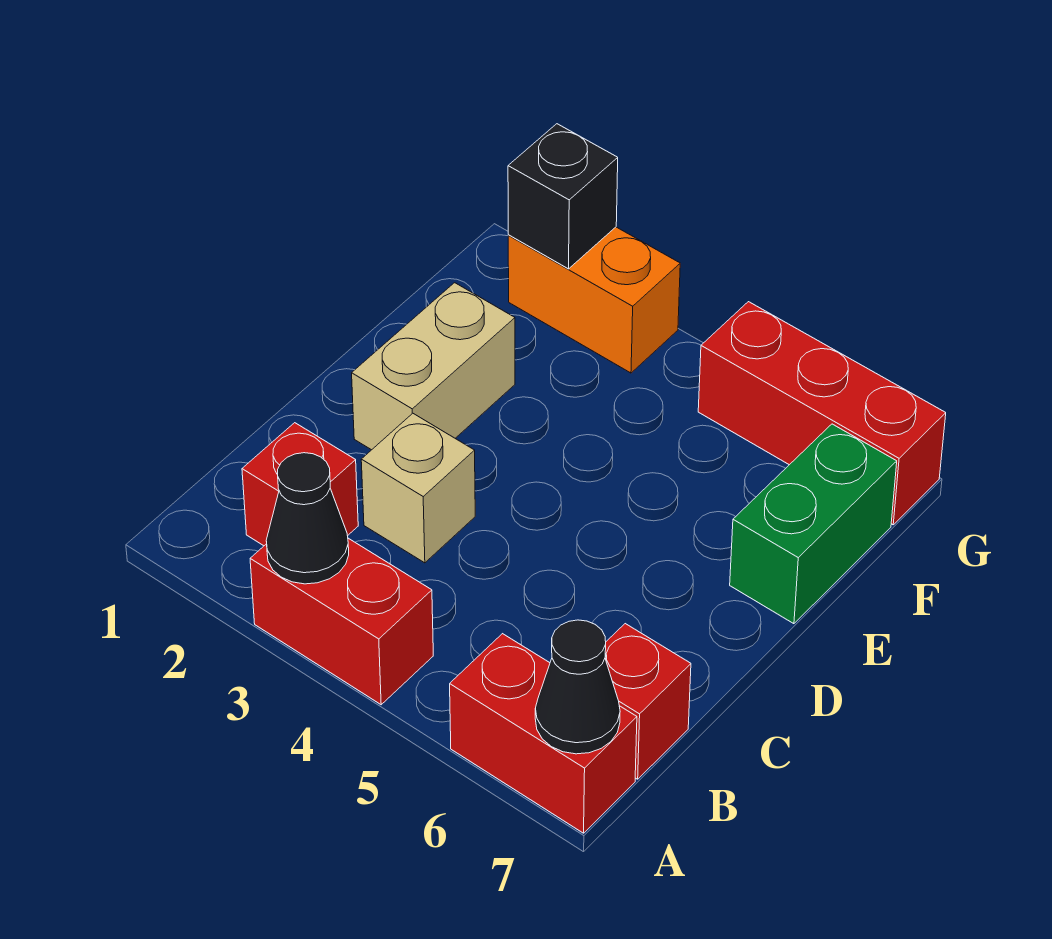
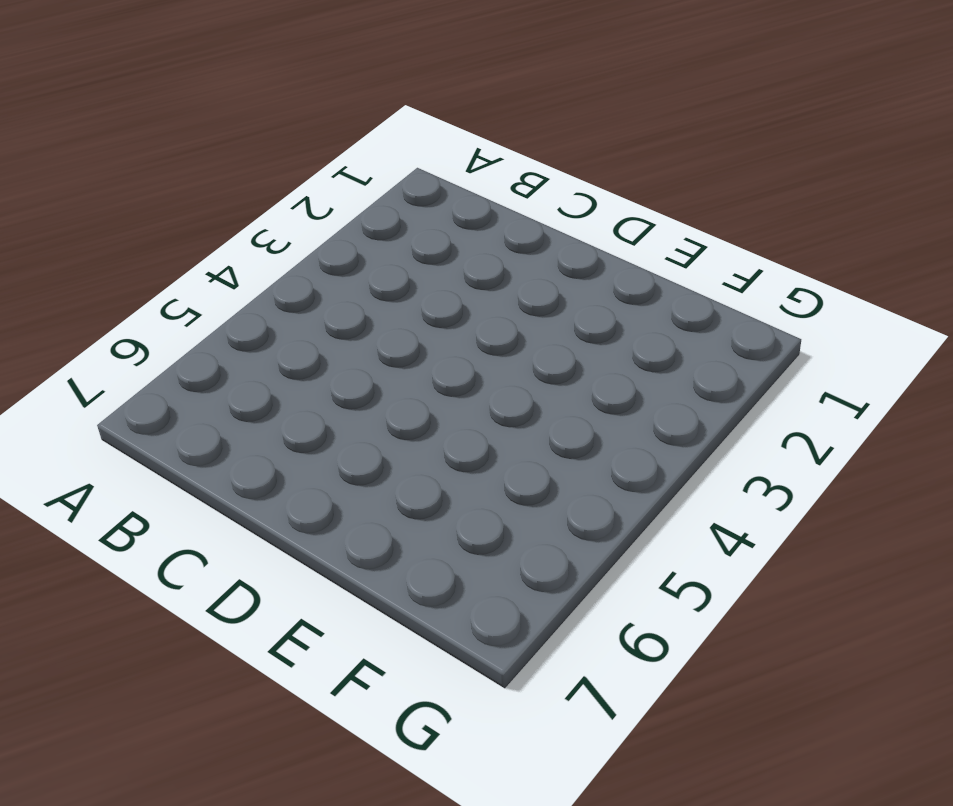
none -> red 1x2 brick [250,538,433,705]
none -> red 1x2 brick [450,634,637,833]
none -> red 1x1 brick [242,423,358,546]

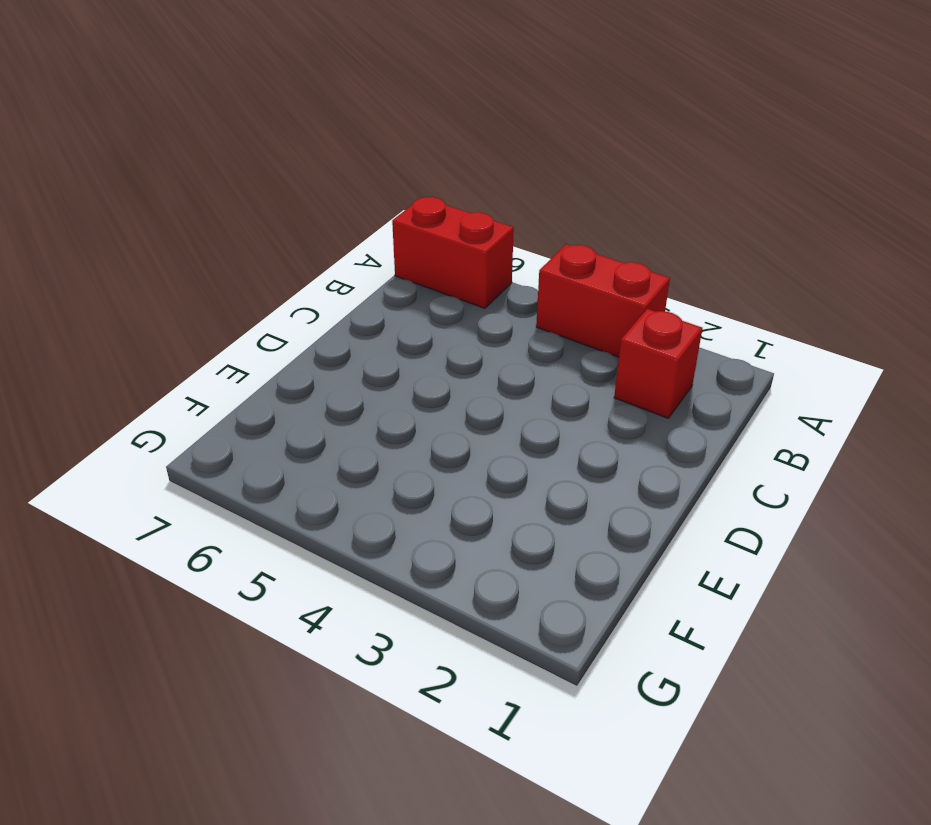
none -> red 1x1 brick [605,624,691,779]
none -> tan 1x1 brick [361,413,475,563]
none -> tan 1x2 brick [352,283,515,450]

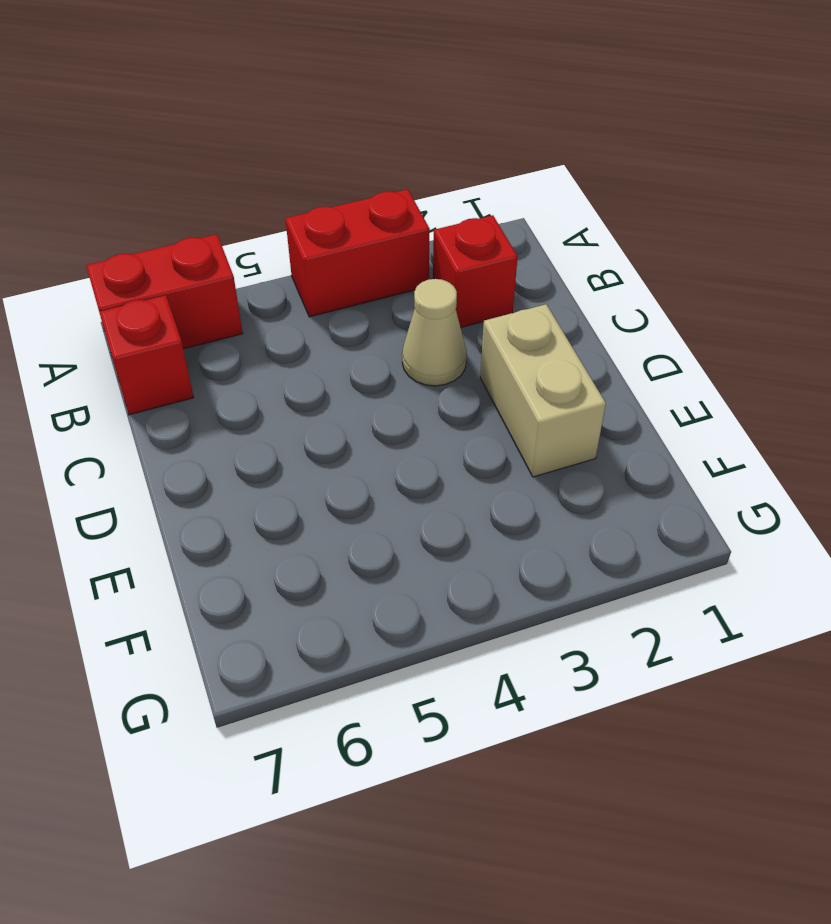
tan 1x1 cone [402,279,467,386] -> tan 1x1 brick [361,413,475,563]
none -> green 1x2 brick [730,424,897,624]
none -> orange 1x2 brick [508,227,680,373]
none -> red 1x3 brick [698,302,946,525]

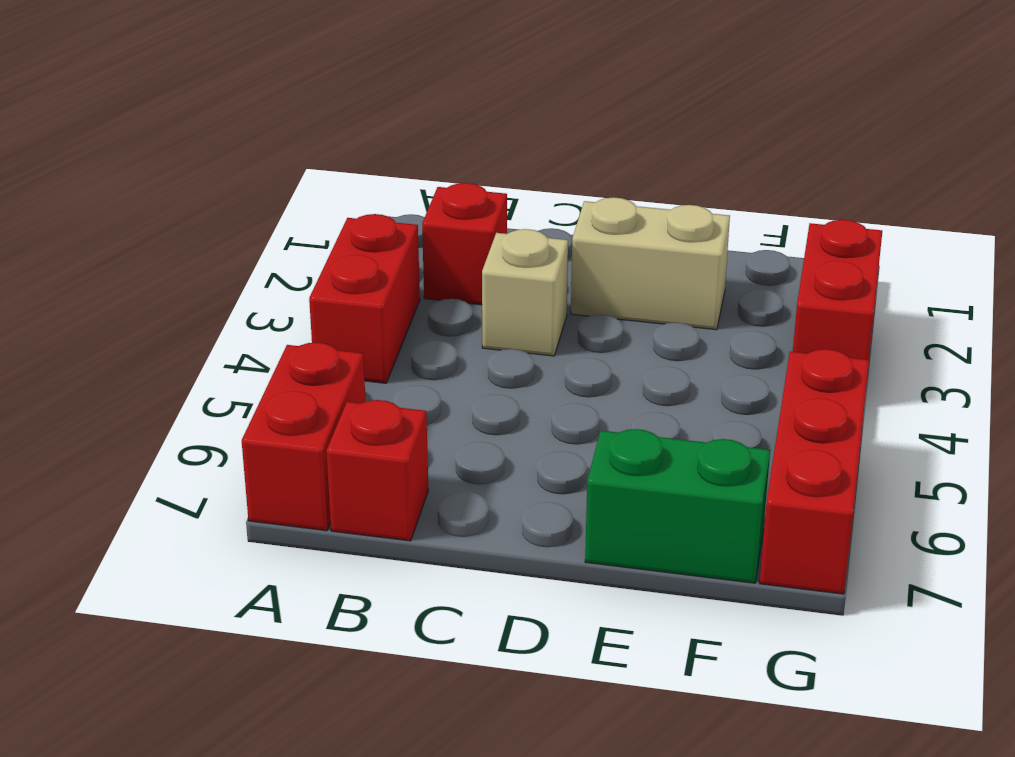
red 1x2 brick [793,220,882,360] -> orange 1x2 brick [508,227,680,373]
none -> black 1x1 cone [266,453,349,584]
none -> black 1x1 cone [535,620,620,754]
none -> black 1x1 brick [508,124,618,269]

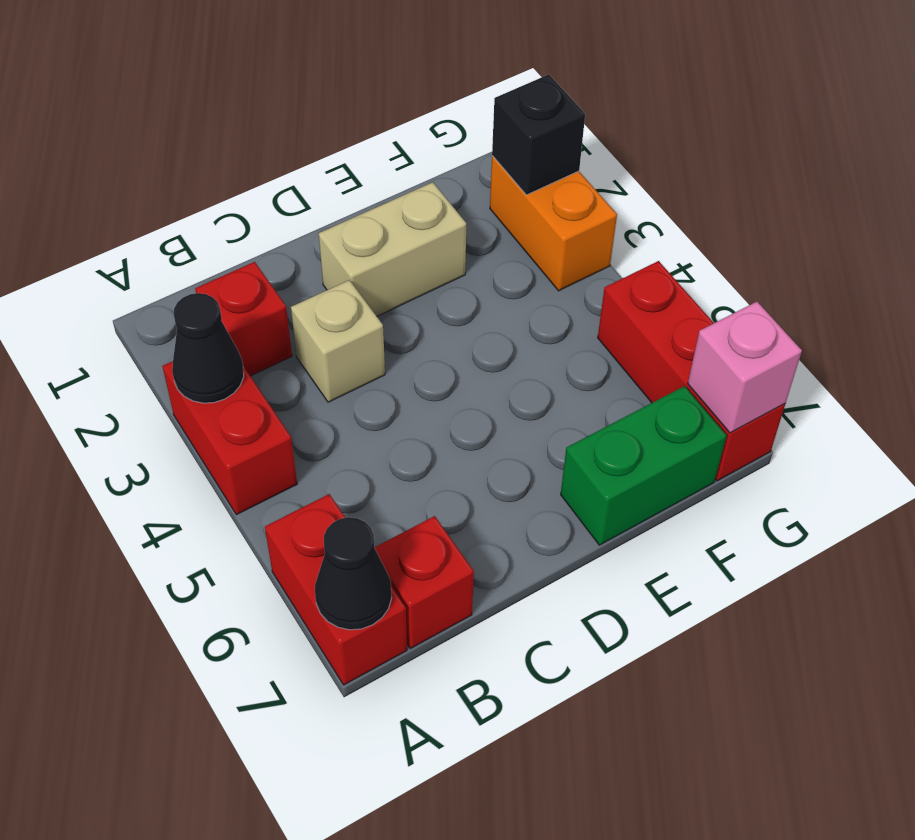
pink 1x1 brick [688,302,802,433] -> none

